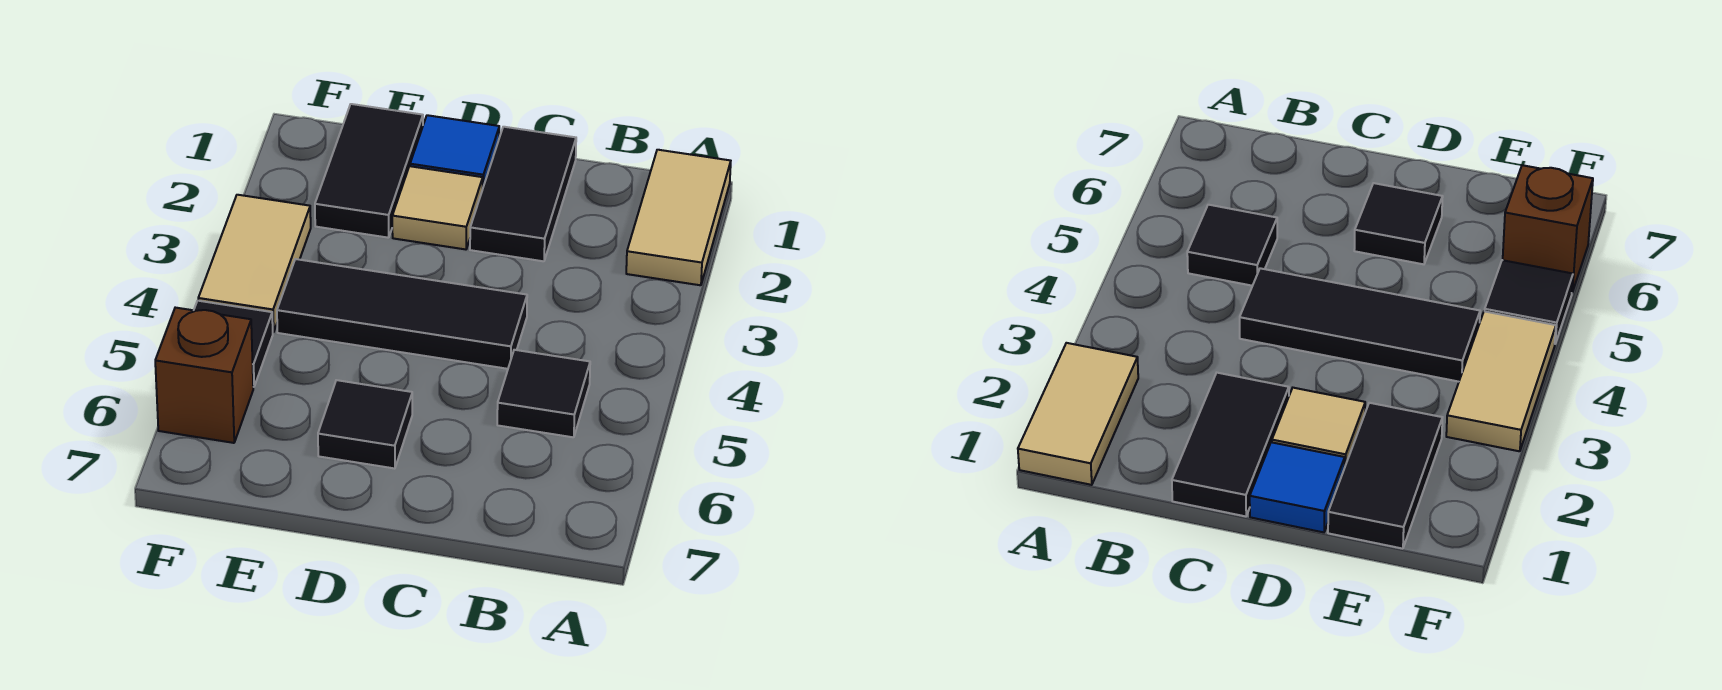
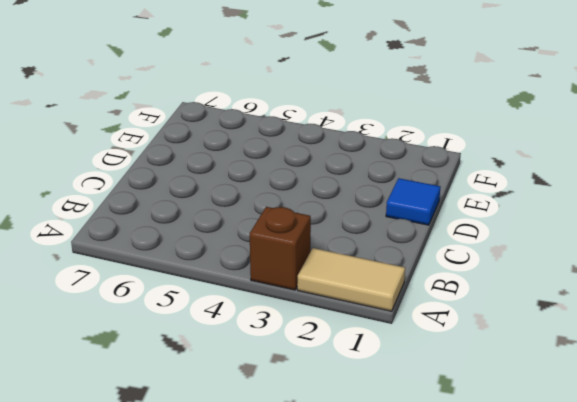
brown 1x1 brick [250,207,311,290] -> brown 1x1 brick moved to [155,308,253,443]
none -> black 1x1 tile [497,350,590,437]
none -> black 1x2 tile [470,127,576,261]

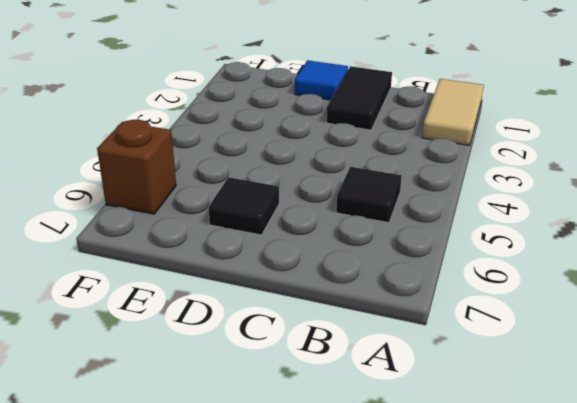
none -> black 1x3 tile [277,259,527,369]
none -> tan 1x1 tile [392,166,483,249]

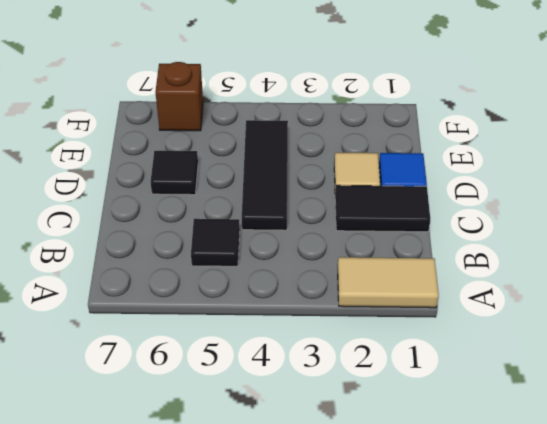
none -> black 1x2 tile [315,104,423,238]
none -> tan 1x2 tile [198,195,311,332]

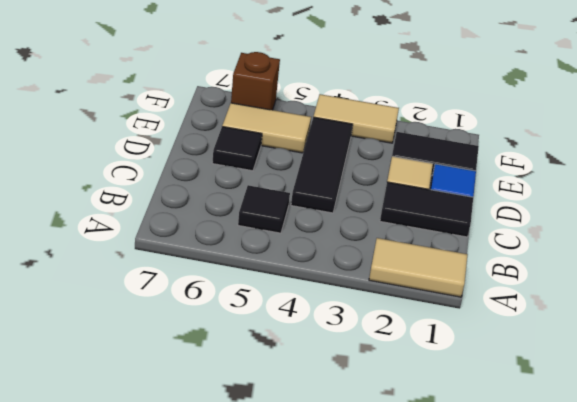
tan 1x2 tile [222,103,311,153] -> none
none -> black 1x1 tile [194,301,273,387]

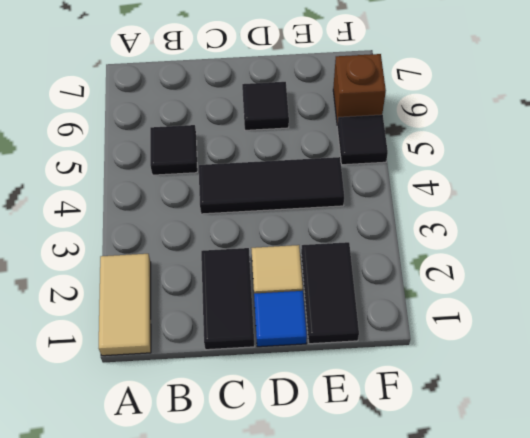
none -> tan 1x2 tile [198,195,311,332]

